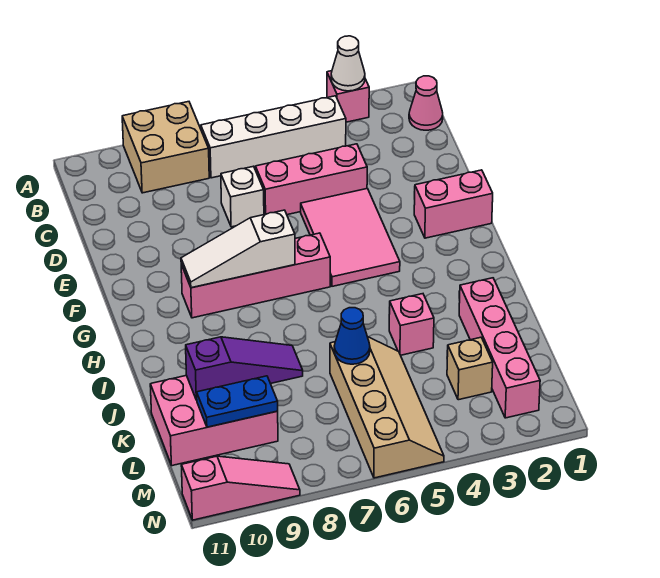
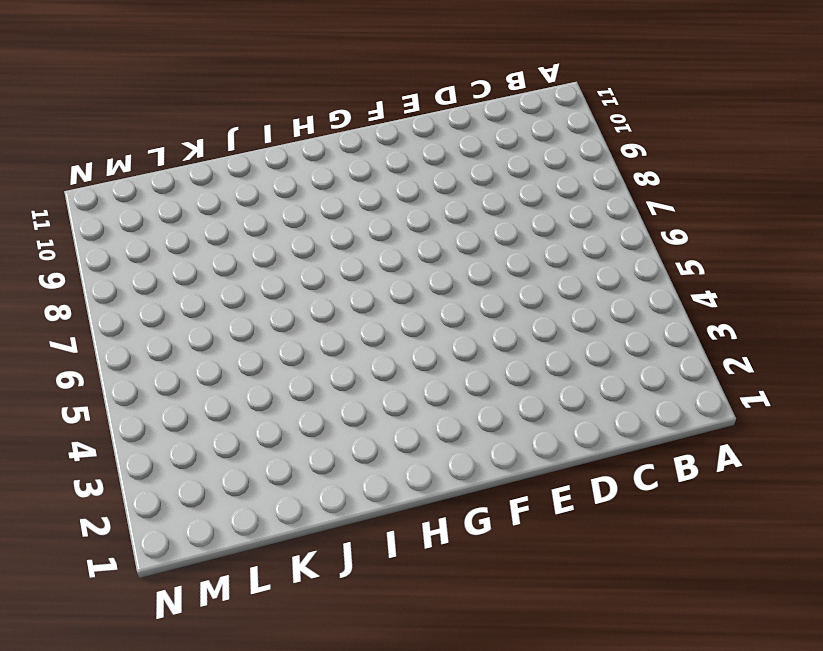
none -> pink 1x1 brick [327,71,369,122]
none -> tan 2x2 brick [122,102,209,193]
none -> pink 1x1 cone [409,76,443,130]

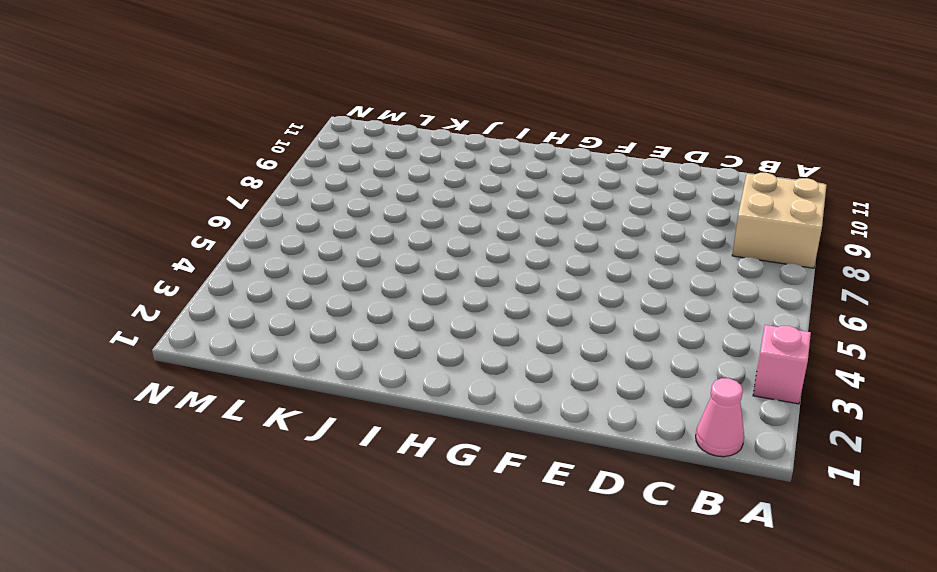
none -> white 1x4 brick [201,96,346,178]
none -> pink 1x3 brick [255,144,367,215]
none -> white 1x1 brick [221,166,264,227]

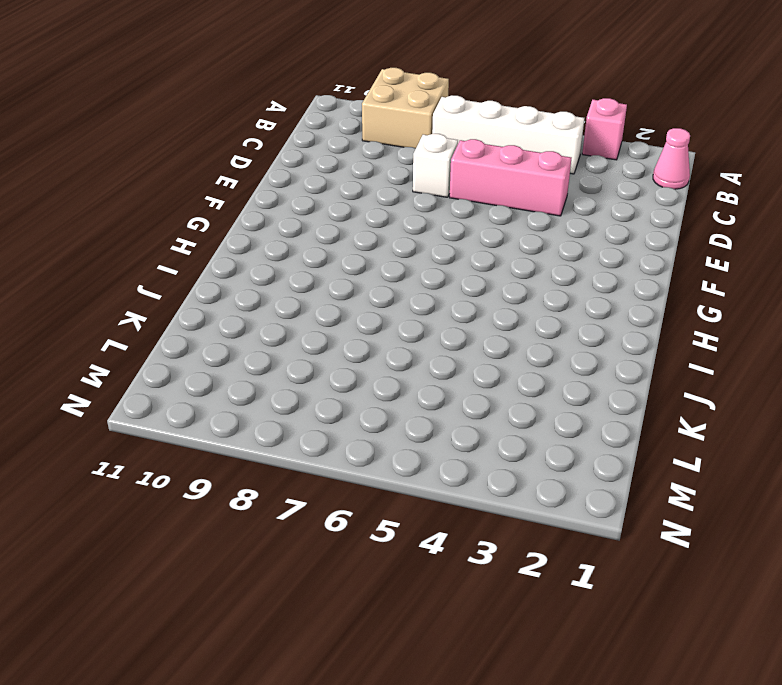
none -> pink 2x3 tile [301,189,400,286]
none -> pink 1x2 brick [414,170,493,238]
none -> pink 1x4 brick [181,233,330,318]

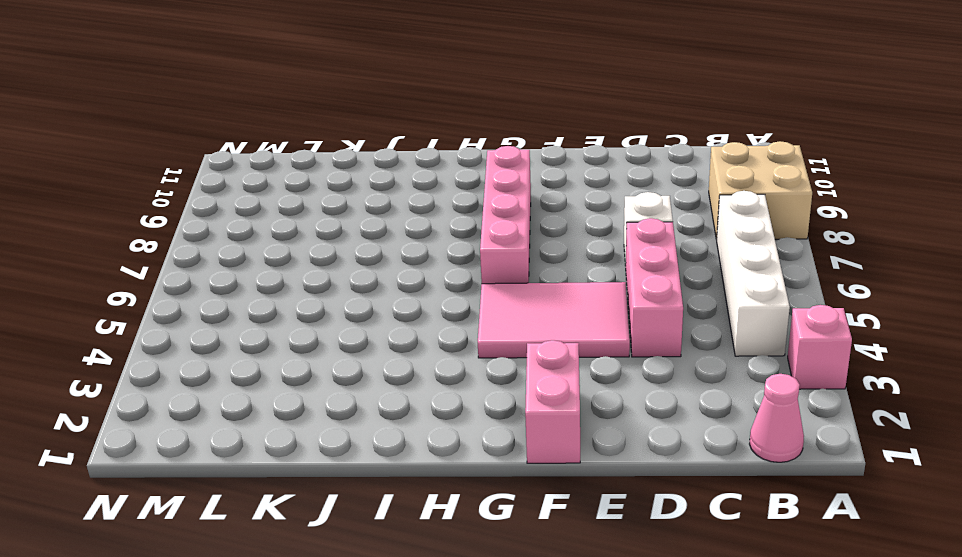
none -> pink 1x4 brick [459,278,540,418]
none -> pink 1x1 brick [389,294,434,355]
none -> tan 2x4 slope [330,337,444,478]

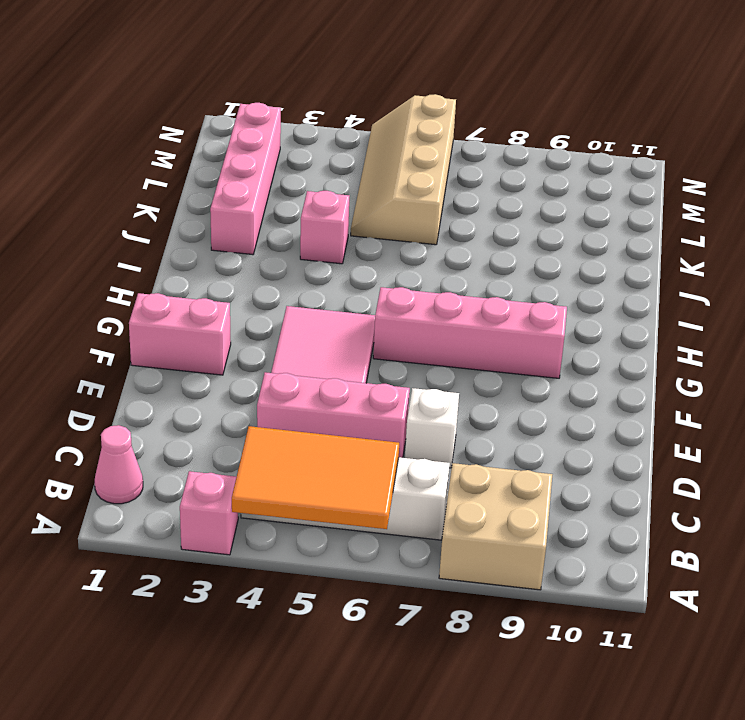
orange 2x3 tile [232,426,399,529] -> none
none -> pink 2x3 brick [150,376,278,466]
none -> tan 1x1 brick [447,337,493,400]
none -> pink 1x3 slope [181,456,300,520]

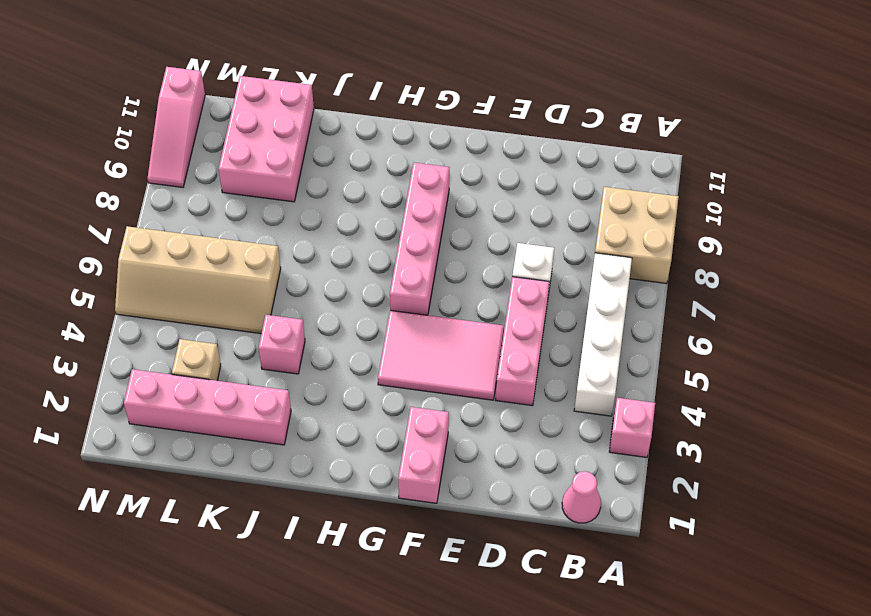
none -> white 1x1 cone [331,36,365,91]
none -> white 1x3 slope [181,210,295,288]
none -> blue 1x1 cone [334,308,370,364]

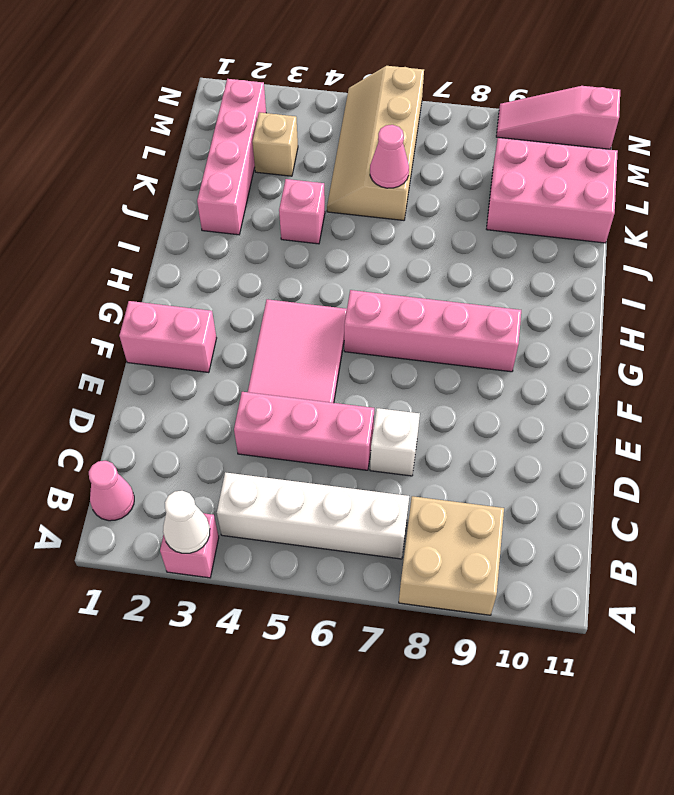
pink 1x1 cone [370,125,409,188] -> blue 1x1 cone [334,308,370,364]
none -> white 1x3 slope [181,210,295,288]
none -> purple 1x3 slope [186,337,303,400]
none -> blue 1x2 plate [197,376,278,427]

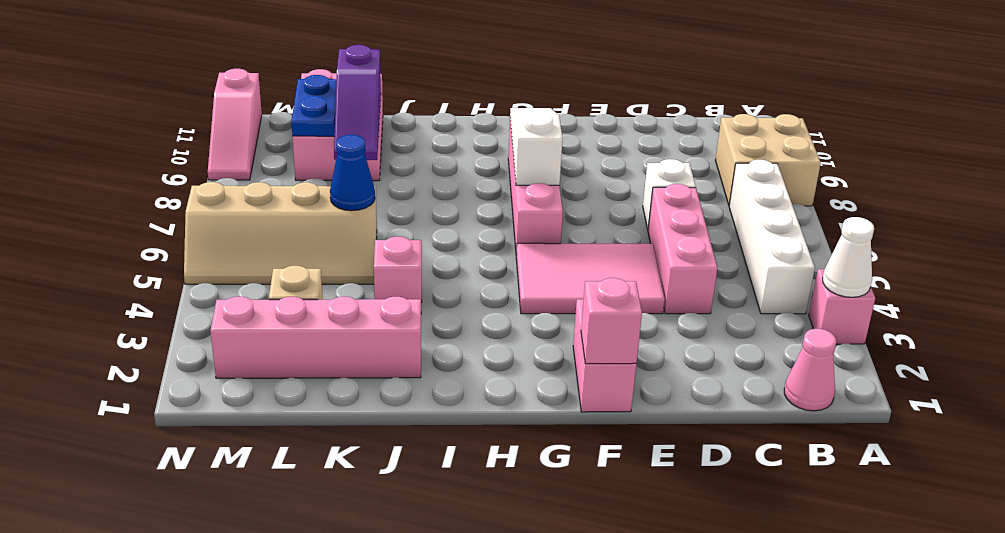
pink 1x1 brick [581,278,642,364] -> none

